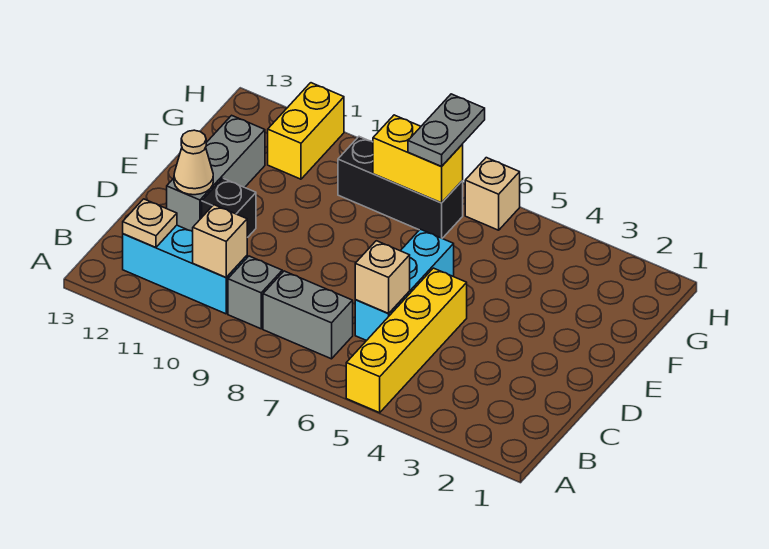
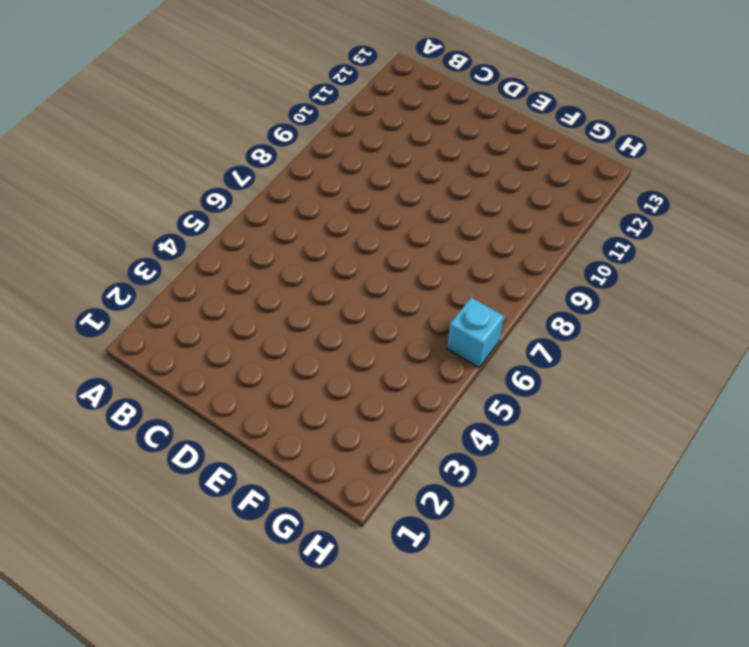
cyan 1x1 brick [447,297,504,367] -> tan 1x1 brick [465,158,520,230]
none -> yellow 1x4 brick [346,268,467,413]
none -> grey 1x2 brick [263,271,353,359]
none -> grey 1x1 brick [228,256,282,329]

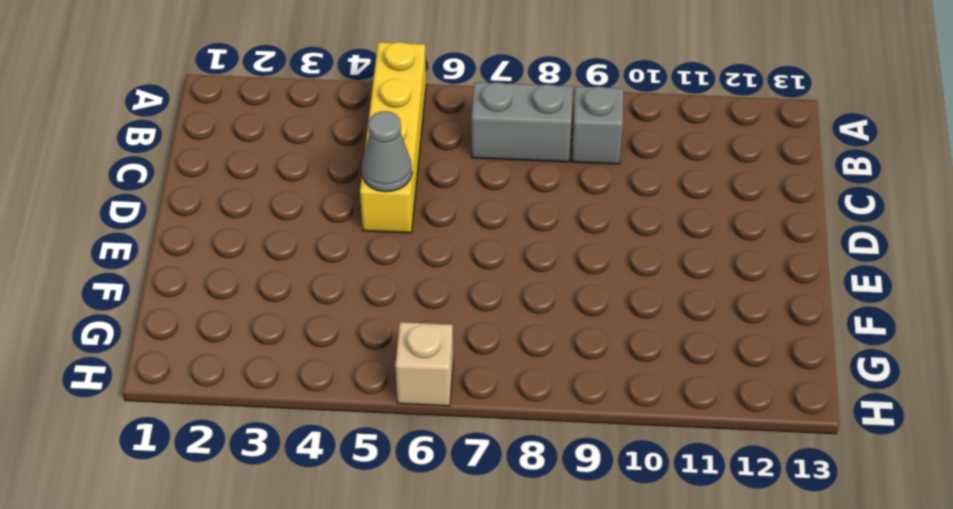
grey 1x1 cone [362,111,412,192] -> none
none -> cyan 1x3 brick [123,225,247,314]
none -> cyan 1x3 brick [355,229,454,341]
none -> black 1x1 brick [202,178,256,238]

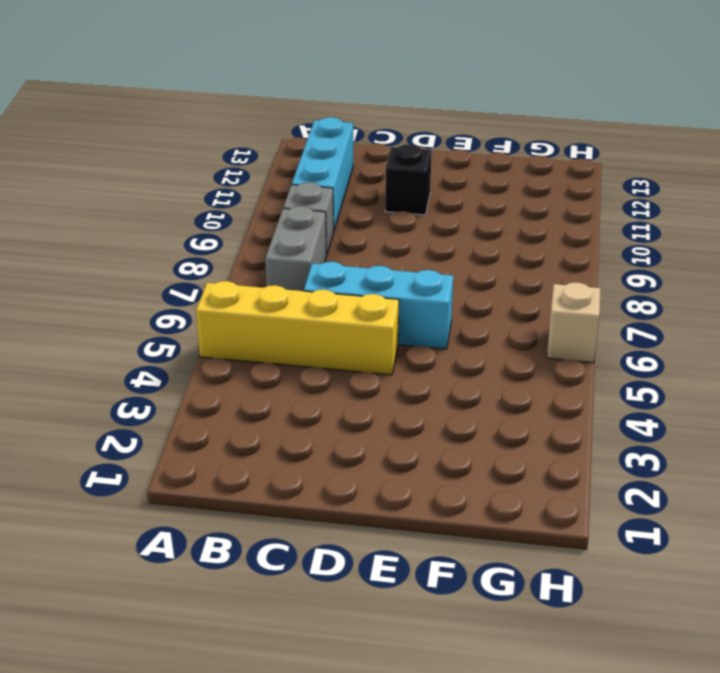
none -> grey 1x3 brick [167,115,265,232]
none -> black 1x3 brick [338,137,463,238]
none -> yellow 1x2 brick [268,83,344,179]

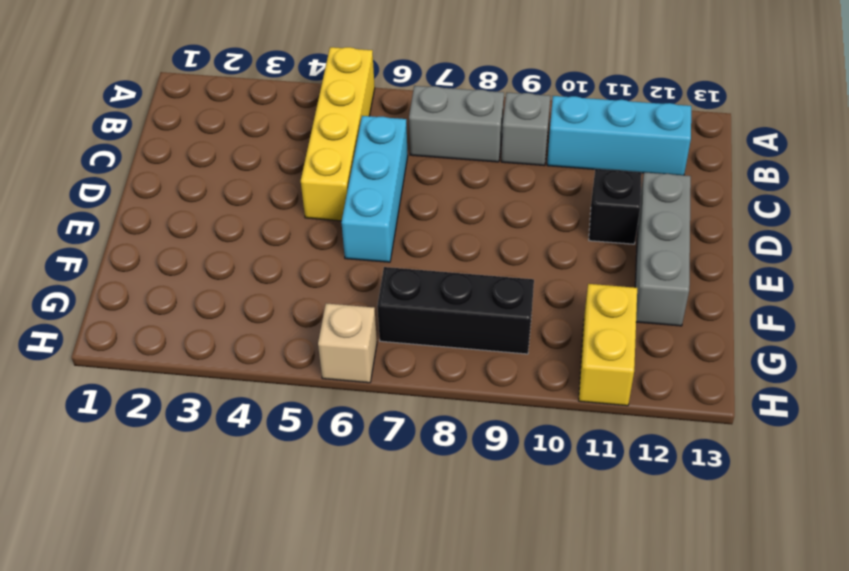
none -> tan 1x1 brick [193,205,247,277]
none -> tan 1x1 plate [123,199,177,248]
none -> tan 1x1 brick [355,241,410,313]

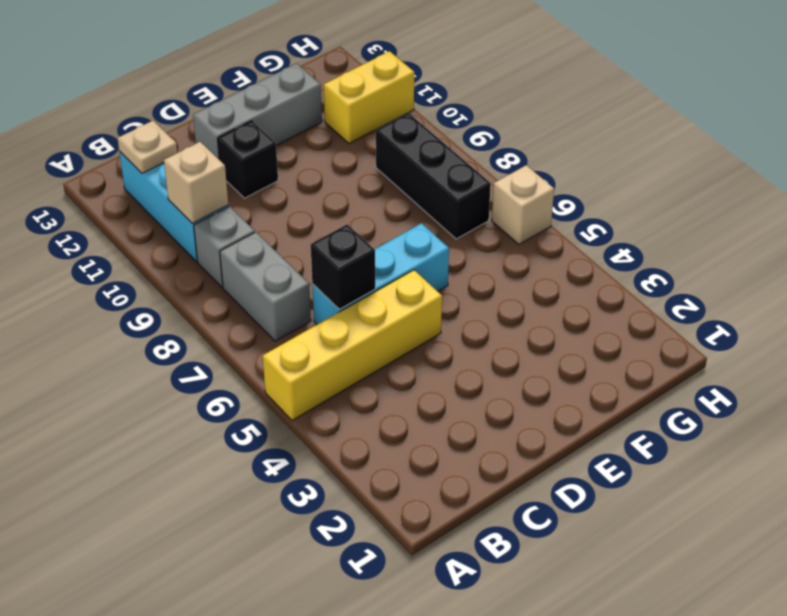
black 1x1 brick [311,224,375,309] -> tan 1x1 brick [355,241,410,313]
none -> tan 1x1 cone [174,130,213,195]
none -> yellow 1x2 brick [373,115,463,203]
none -> grey 1x2 plate [408,94,485,167]

